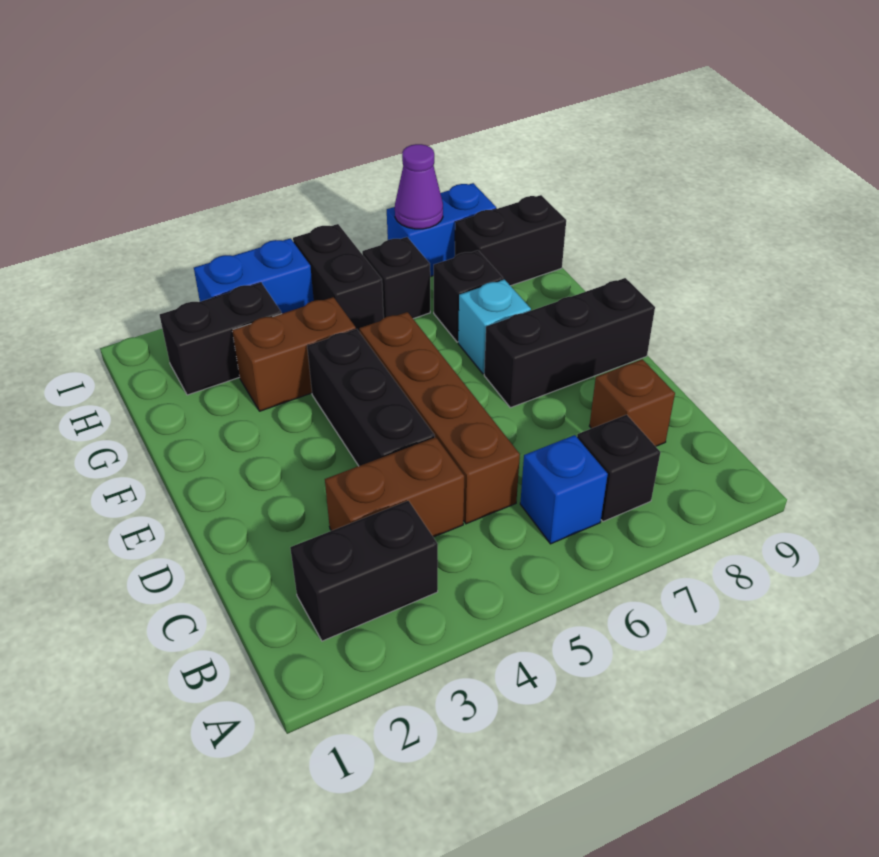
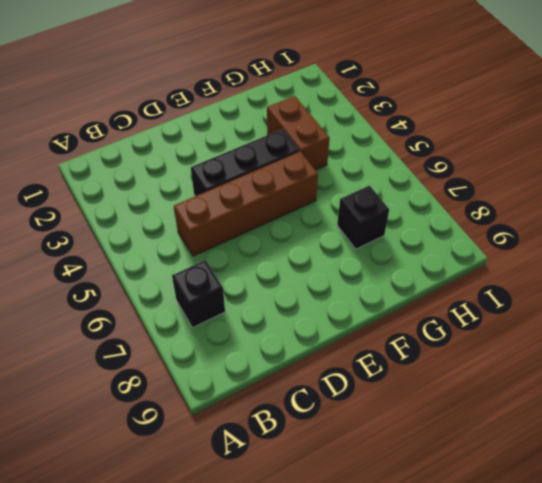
none -> black 1x2 brick [290,501,438,641]
none -> blue 1x1 brick [520,435,608,544]
none -> brown 1x2 brick [325,437,464,537]

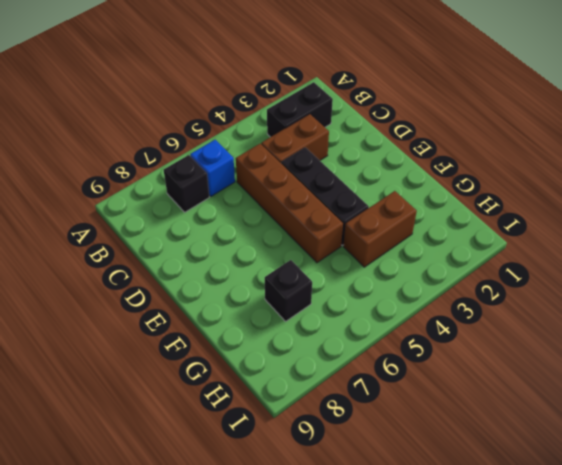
none -> brown 1x1 brick [590,359,675,446]
none -> black 1x3 brick [484,278,655,408]
none -> cyan 1x1 brick [458,279,531,374]

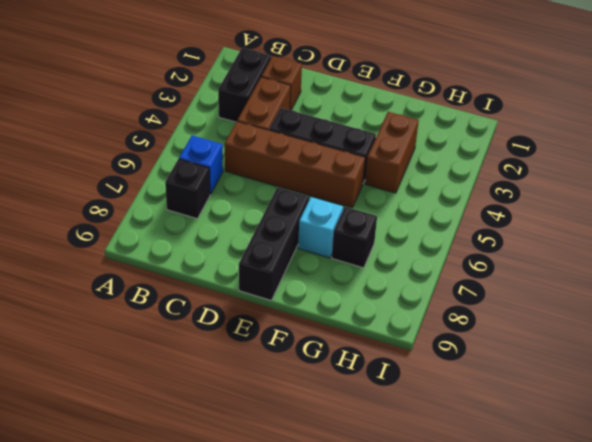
brown 1x1 brick [262,56,302,110] -> brown 1x1 brick moved to [590,359,675,446]
none -> black 1x2 brick [160,283,282,395]
none -> black 1x2 brick [293,224,384,332]
none -> black 1x1 brick [362,237,430,319]

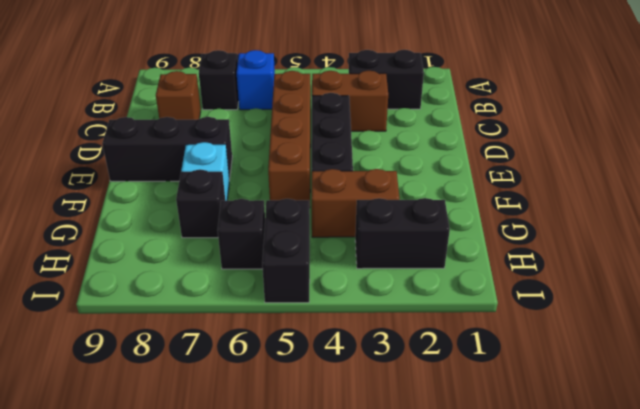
none -> black 1x2 brick [455,195,566,286]
none -> blue 1x2 brick [194,238,314,313]
none -> blue 1x2 brick [387,183,496,277]

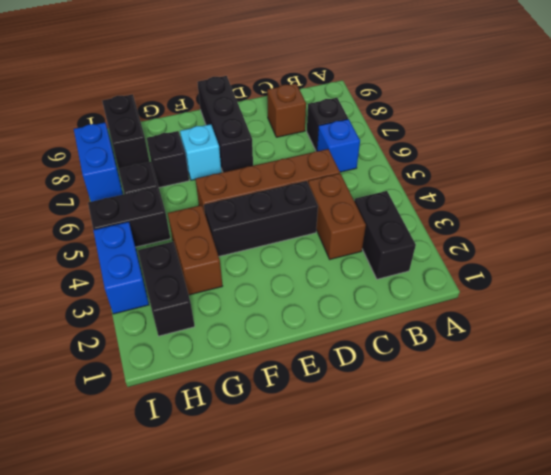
none -> purple 1x1 cone [395,144,443,229]

